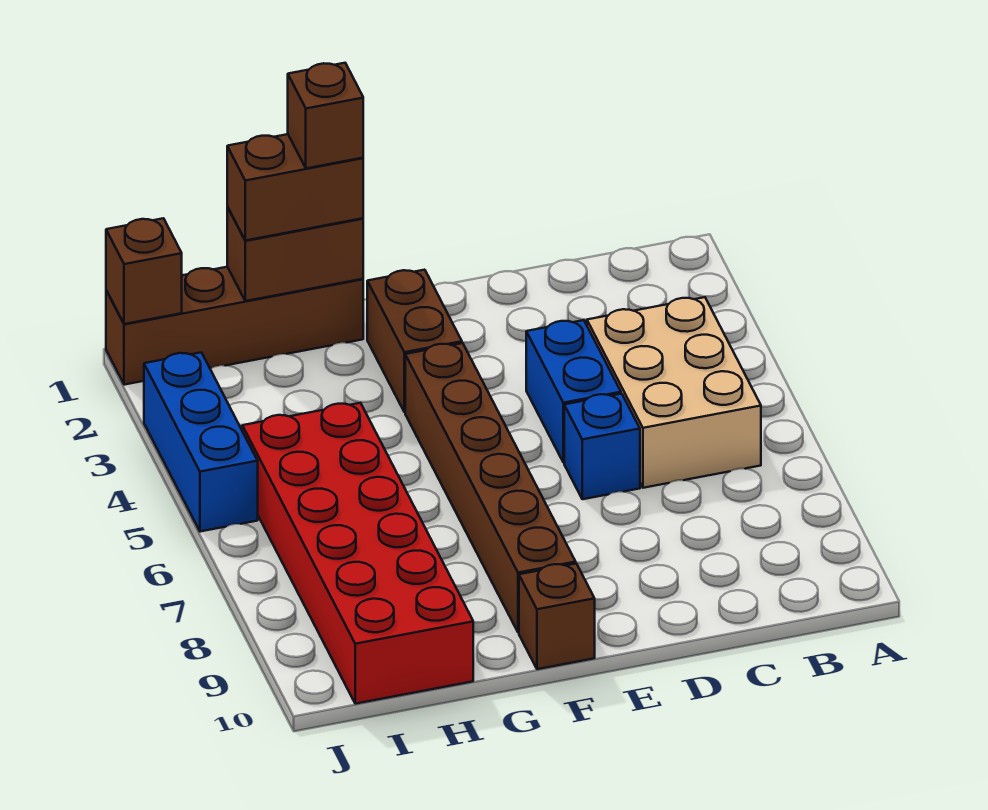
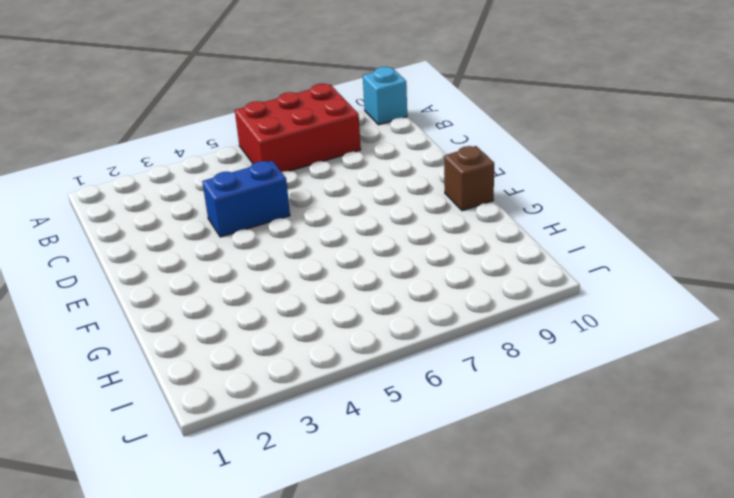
red 2x3 brick [235,84,361,172] -> tan 2x3 brick [587,297,761,488]
cyan 1x1 brick [363,67,407,125] -> none
none -> blue 1x1 brick [564,394,640,499]
none -> brown 1x2 brick [367,270,462,412]
none -> brown 1x6 brick [405,343,576,632]

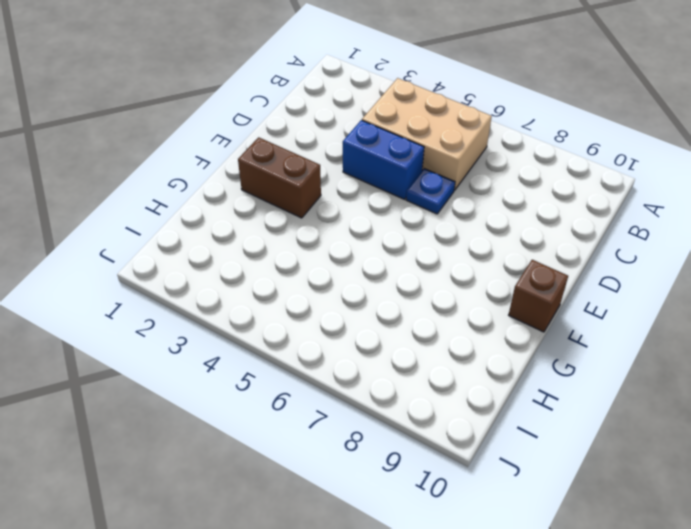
blue 1x1 plate [406,169,455,214] -> blue 1x1 brick [564,394,640,499]
none -> brown 1x6 brick [405,343,576,632]
none -> brown 1x4 brick [106,267,363,385]
none -> red 2x6 brick [242,403,473,704]

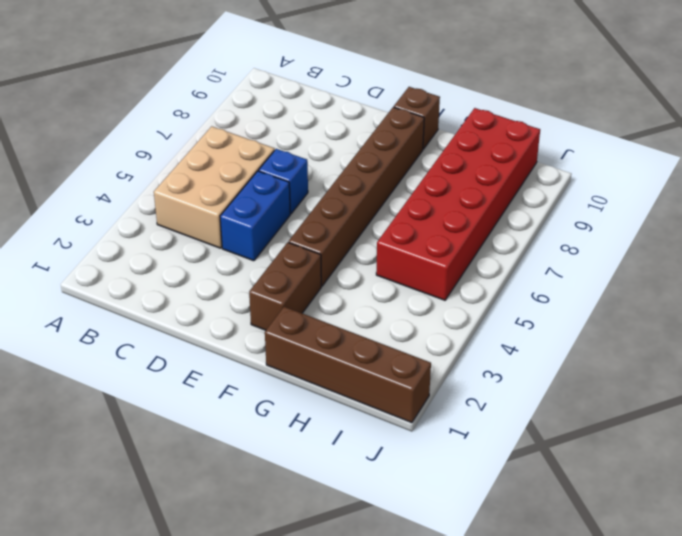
none -> blue 1x3 brick [144,352,258,532]
none -> brown 1x2 brick [227,207,363,301]
none -> brown 1x1 brick [106,218,182,324]

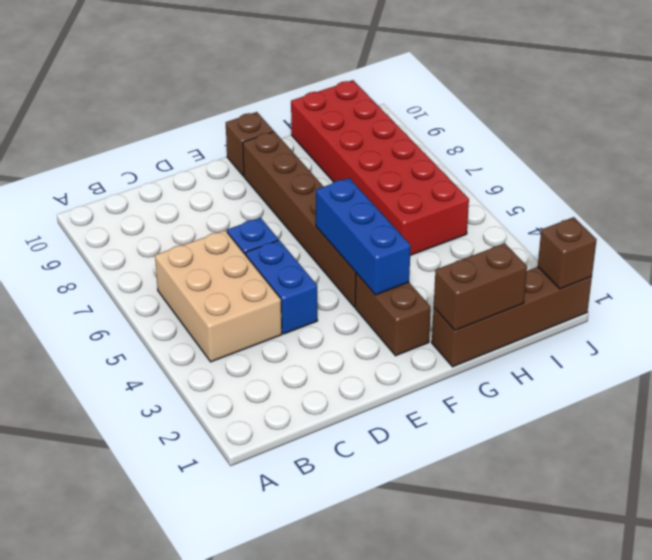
blue 1x3 brick [316,178,411,295] -> blue 1x3 brick moved to [144,352,258,532]
none -> brown 1x2 brick [227,134,363,240]
none -> brown 1x1 brick [288,63,363,168]

